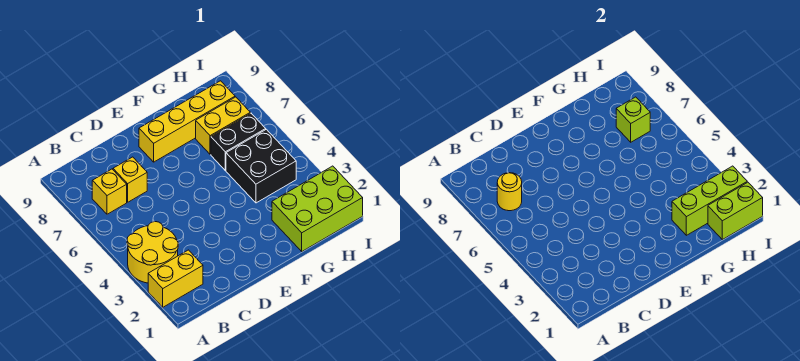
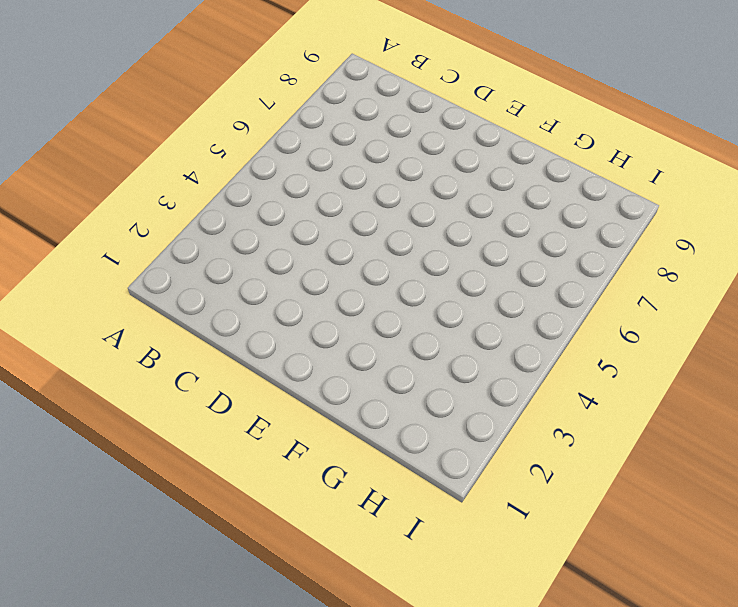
none -> yellow 1x2 brick [148,250,203,307]
none -> yellow 2x2 round brick [127,222,178,283]
none -> yellow 1x1 brick [92,169,127,214]

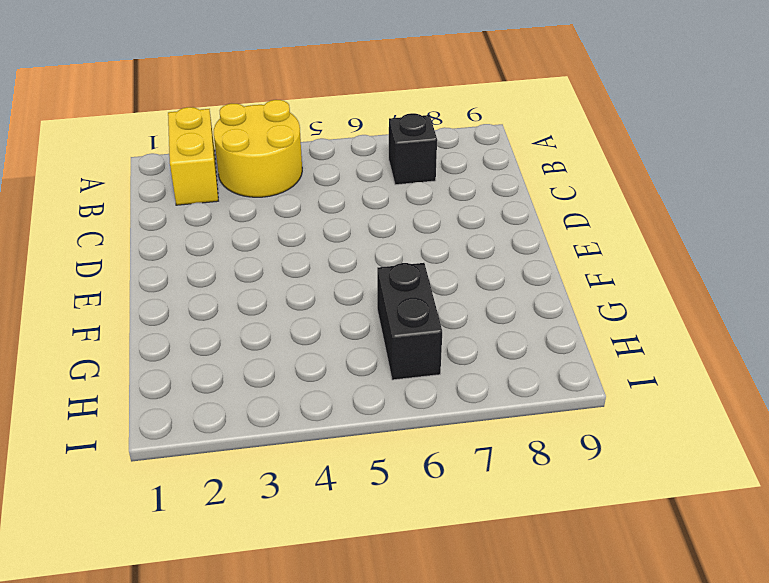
black 1x1 brick [389,113,437,185] -> yellow 1x1 brick [92,169,127,214]
none -> yellow 1x1 brick [113,157,147,202]
none -> yellow 1x4 brick [139,81,235,162]
none -> lime 2x3 brick [272,166,363,251]

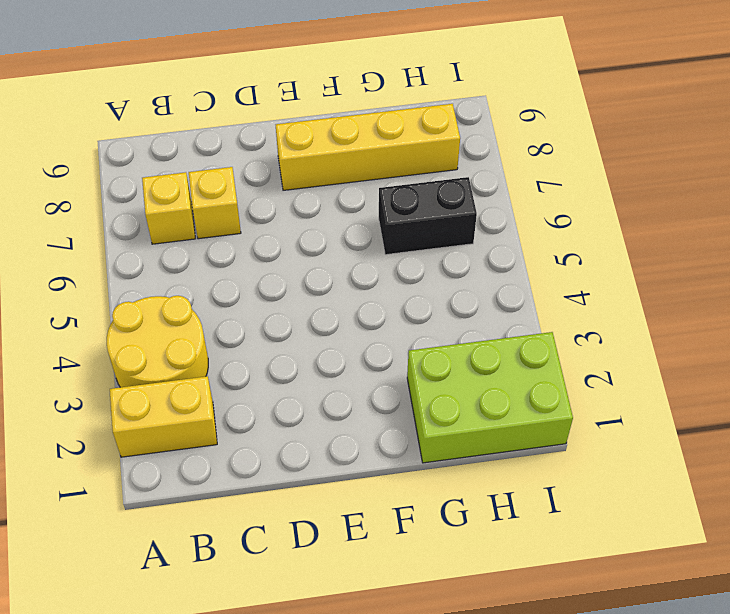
none -> black 2x2 brick [226,129,296,203]
none -> yellow 1x2 brick [196,97,250,154]
none -> yellow 1x1 round brick [497,173,522,211]

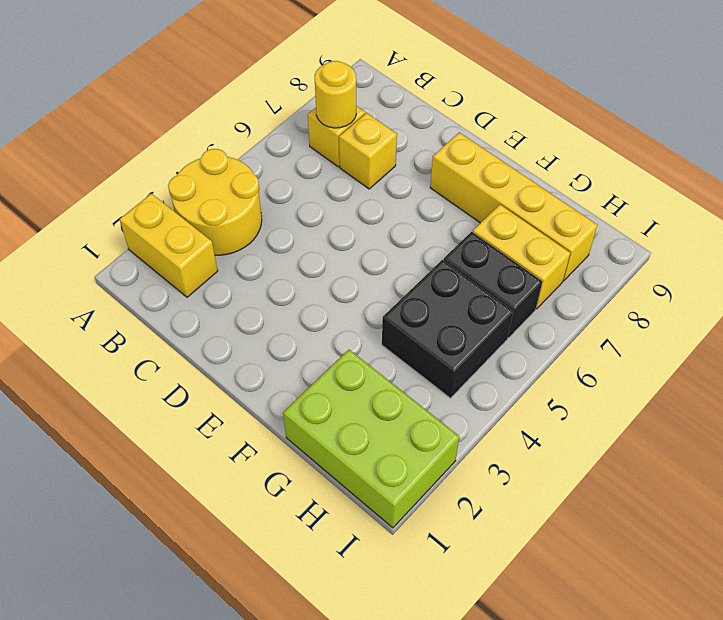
none -> lime 1x3 brick [672,166,747,235]
none -> lime 1x2 brick [708,182,763,240]
none -> lime 1x1 brick [616,97,650,142]

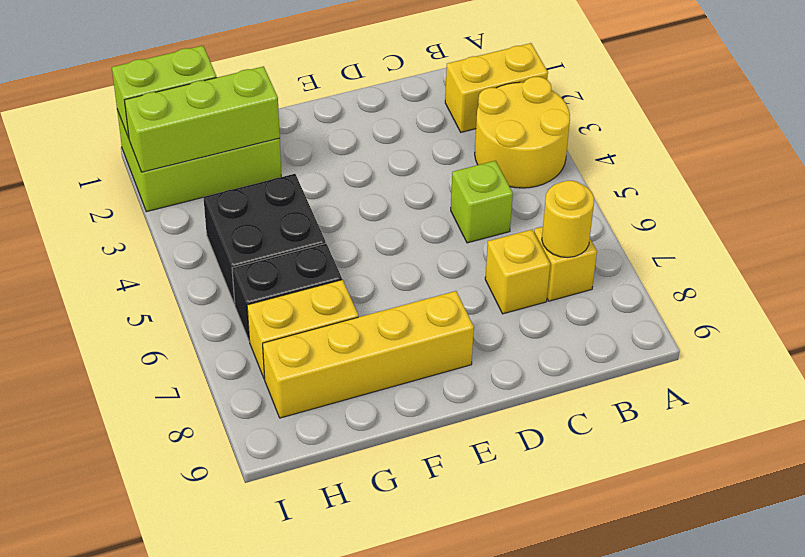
lime 1x1 brick [451,161,513,243] -> lime 1x1 brick moved to [616,97,650,142]

